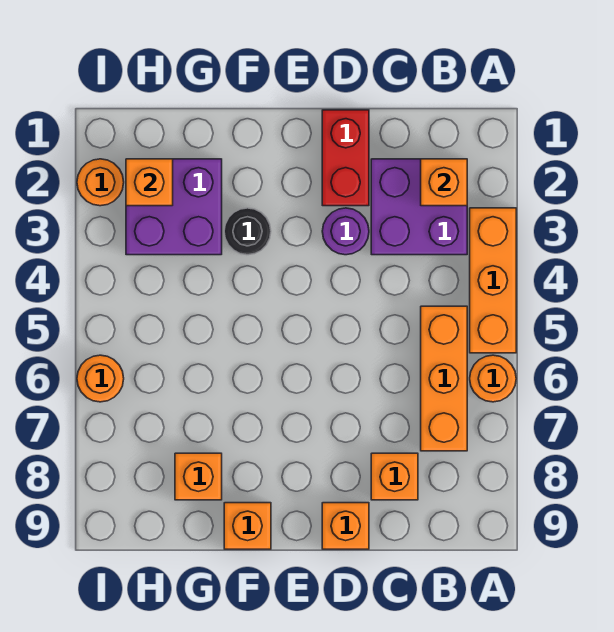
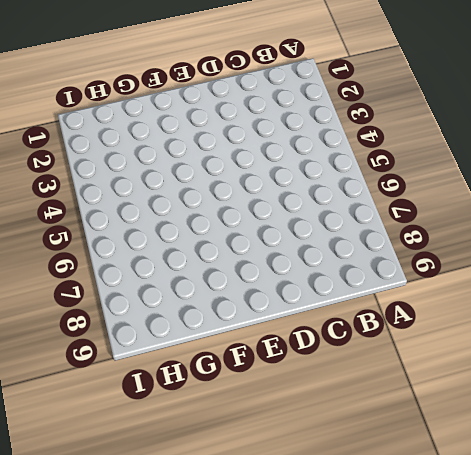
none -> orange 1x3 brick [470,208,516,353]
none -> orange 1x1 round brick [470,355,516,402]
none -> purple 2x2 brick [371,159,467,255]

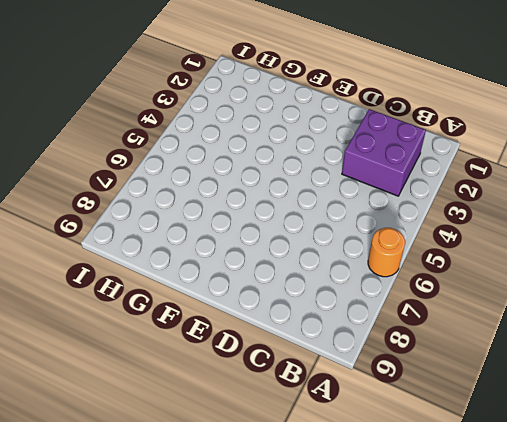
none -> orange 1x3 brick [470,208,516,353]
none -> orange 1x3 brick [421,306,467,451]
none -> orange 1x1 brick [371,453,418,500]

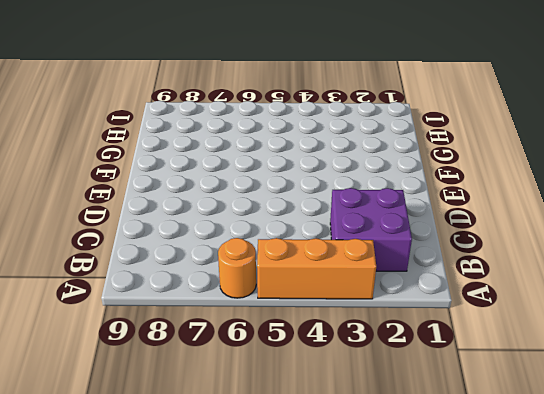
none -> orange 1x3 brick [421,306,467,451]
none -> orange 1x1 brick [371,453,418,500]
none -> red 1x2 brick [322,110,369,206]

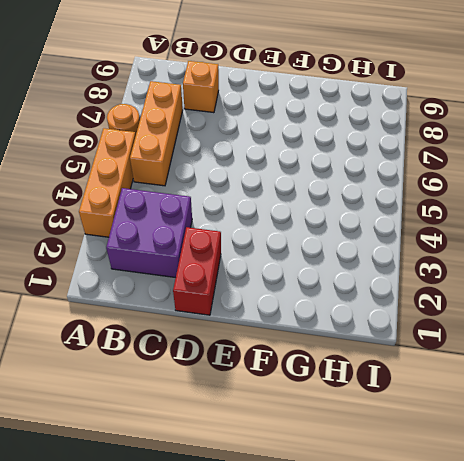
none -> purple 1x1 round brick [322,208,369,255]
none -> orange 1x1 brick [322,503,369,549]
none -> black 1x1 round brick [224,208,271,255]

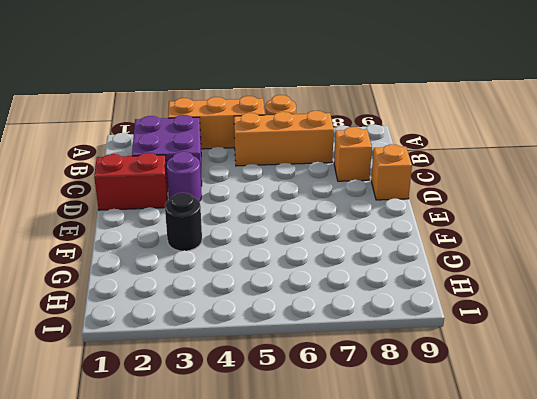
none -> orange 1x1 brick [224,503,271,549]
none -> purple 2x2 brick [126,159,222,255]
none -> orange 1x1 brick [175,453,222,500]

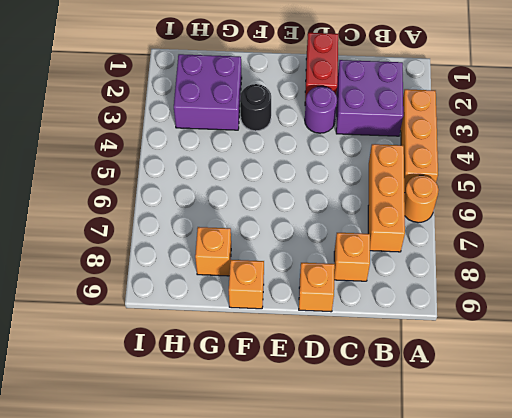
none -> orange 1x1 round brick [77,159,124,206]
none -> orange 1x1 round brick [77,355,124,402]
none -> orange 1x1 brick [421,159,467,206]

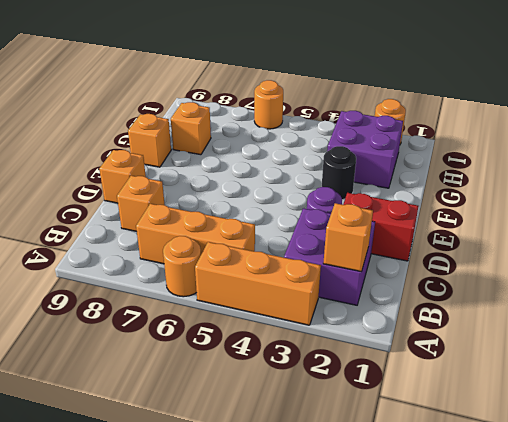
none -> orange 1x1 brick [126,159,173,206]

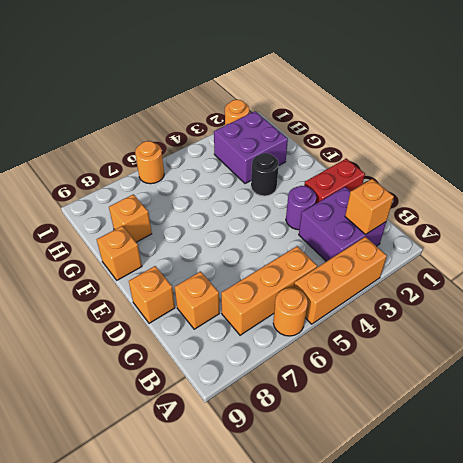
none -> orange 1x1 brick [126,159,173,206]

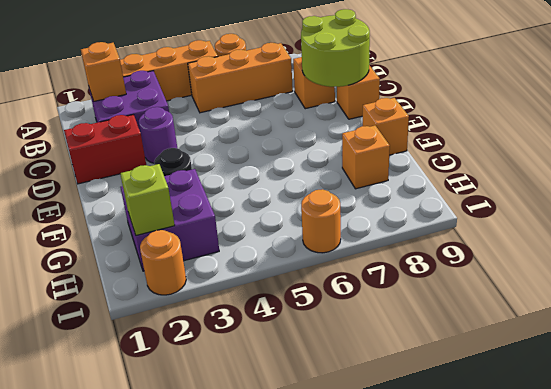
lime 2x2 round brick [301,9,370,87] -> none
lime 1x1 brick [120,164,175,236] -> orange 1x1 brick [126,159,173,206]

